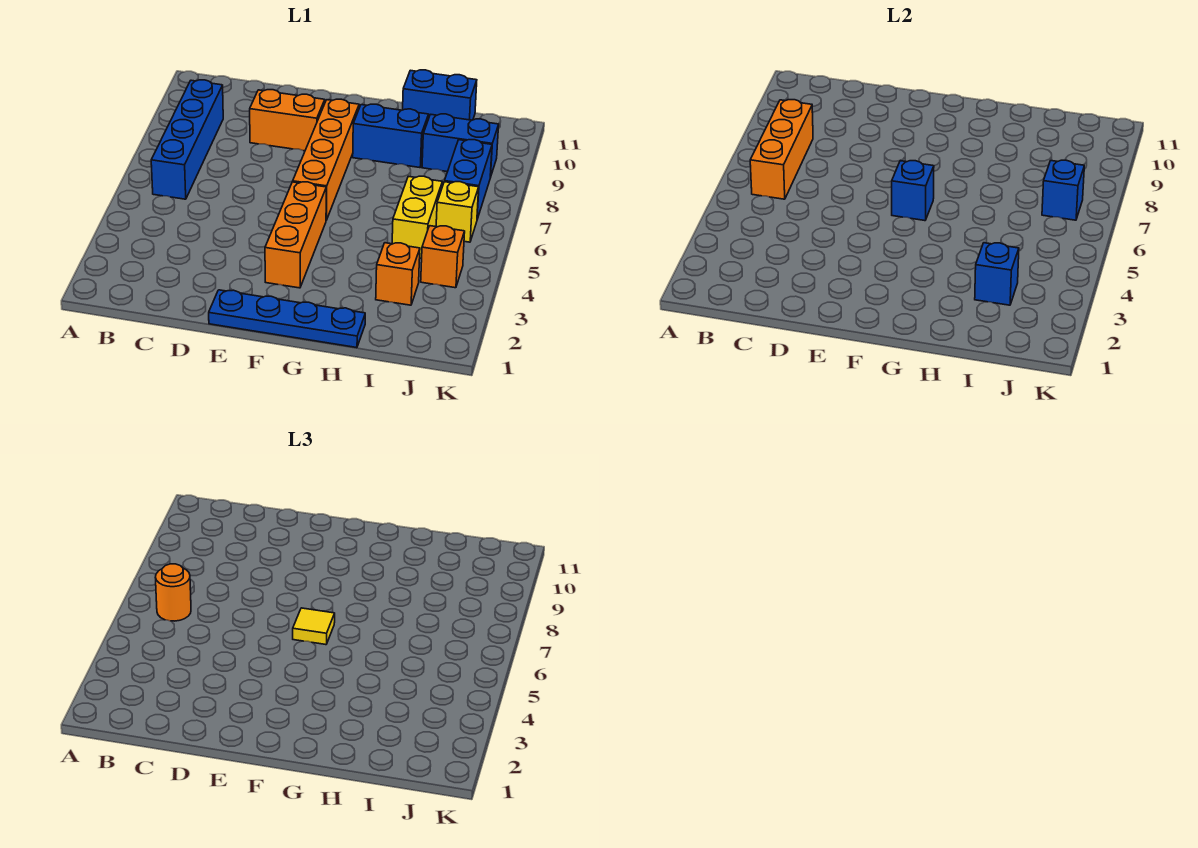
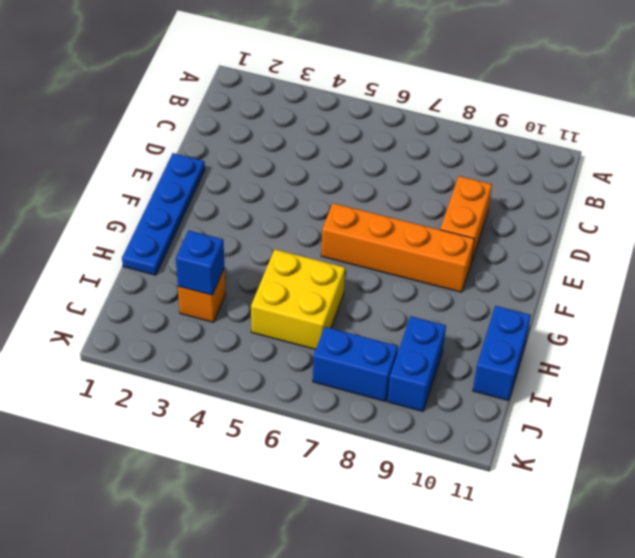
yellow 2x2 brick [251,249,345,349] -> yellow 1x2 brick [392,176,442,258]
none -> blue 1x4 brick [151,80,223,199]
none -> orange 1x3 brick [265,182,326,288]
none -> blue 1x2 brick [353,104,429,168]

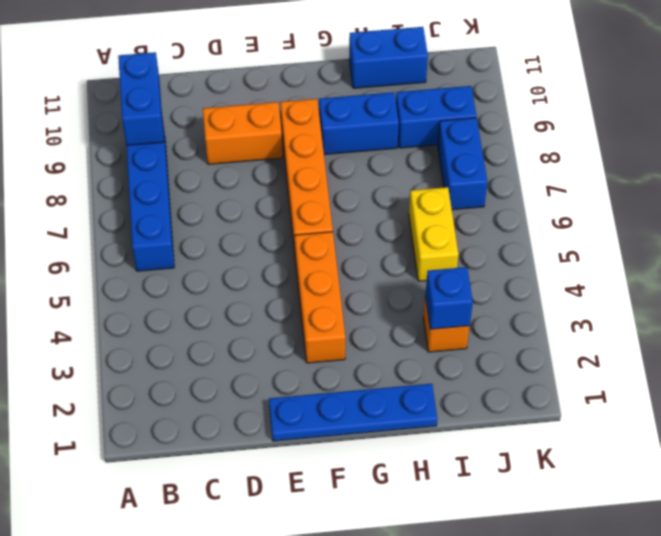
blue 1x2 brick [118,52,164,145] -> none
none -> orange 1x1 brick [421,226,465,288]
none -> yellow 1x1 brick [436,182,479,242]
none -> orange 1x3 brick [750,100,813,199]

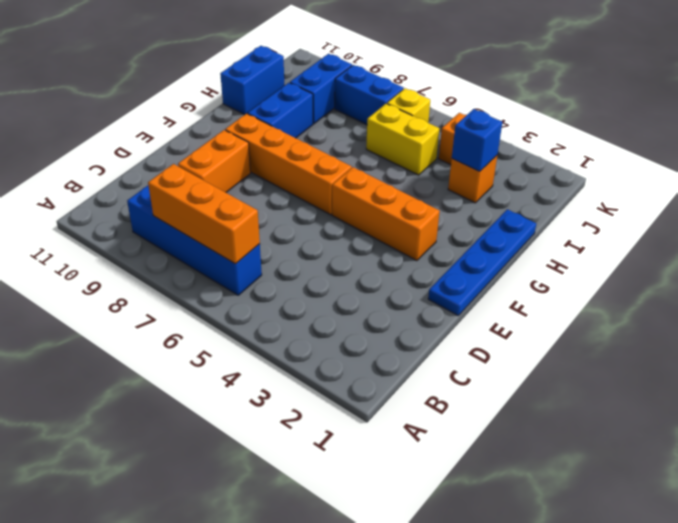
none -> blue 1x1 brick [892,161,934,221]
none -> blue 1x1 brick [1042,160,1084,220]
none -> orange 1x1 round brick [155,564,191,621]

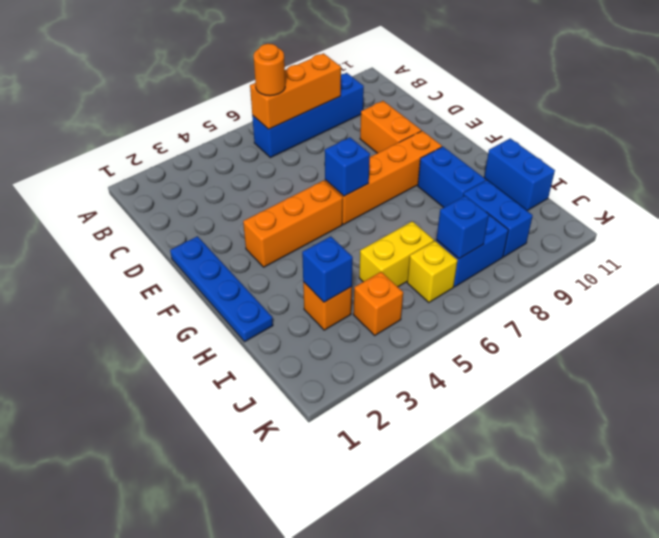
none -> yellow 1x1 tile [293,608,335,645]

